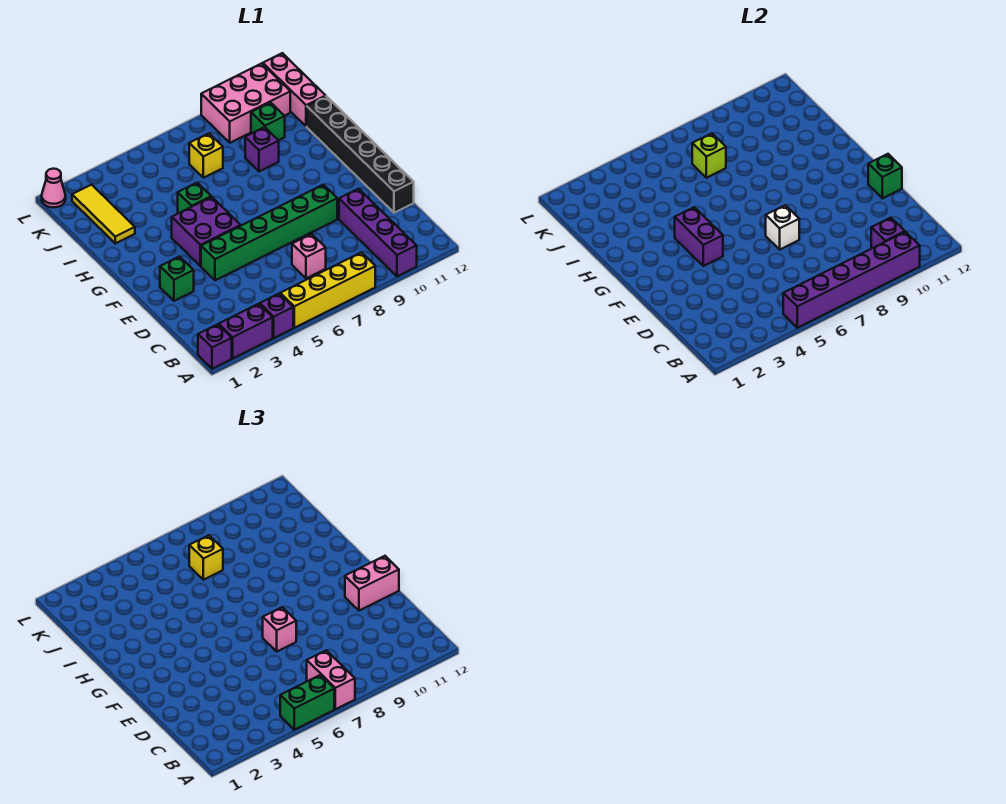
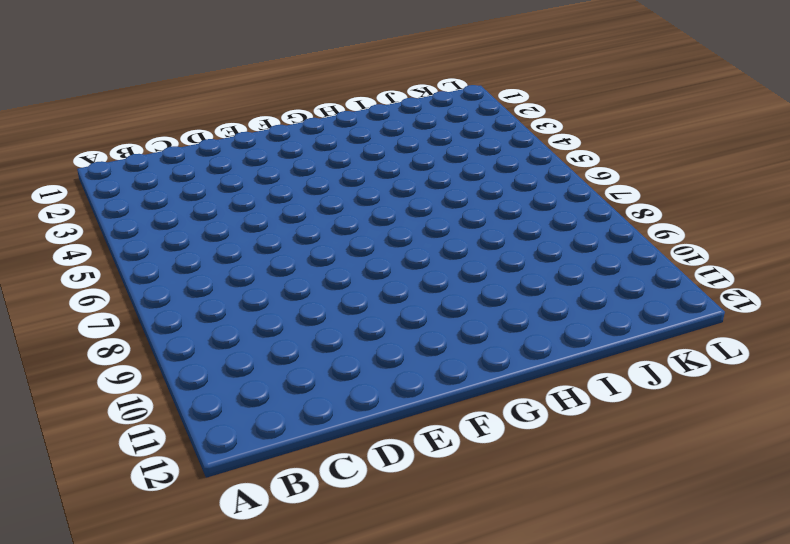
none -> purple 1x1 brick [198,324,232,369]
none -> purple 1x2 brick [219,304,273,358]
none -> purple 1x1 brick [260,294,293,338]

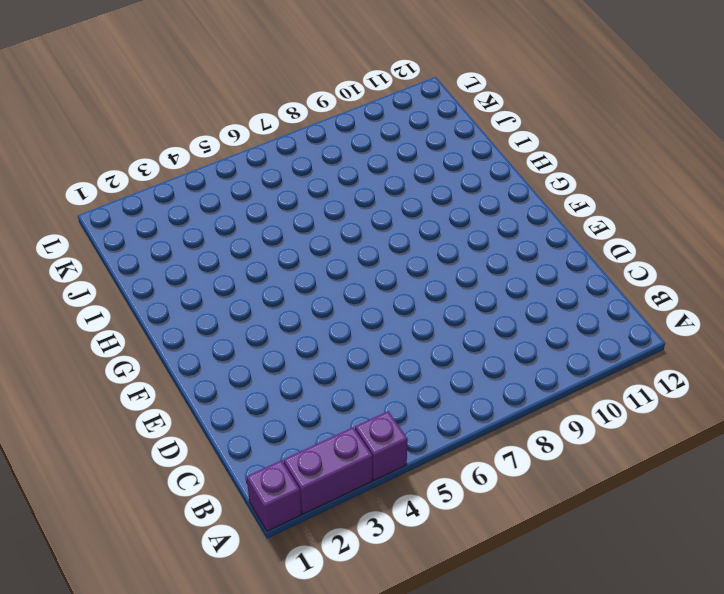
none -> yellow 1x4 brick [280,252,375,328]
none -> purple 1x4 brick [339,189,417,276]
none -> pink 1x1 brick [292,234,326,278]

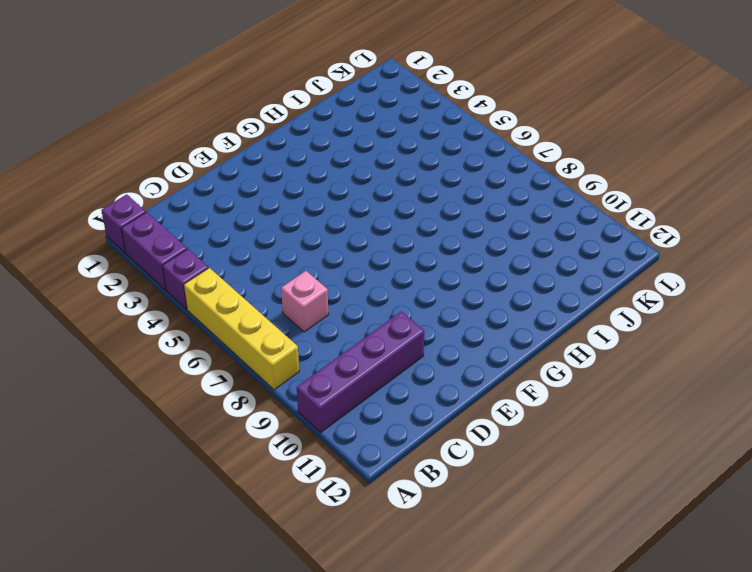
none -> black 1x6 brick [307,96,414,213]
none -> green 1x1 brick [160,257,194,301]
none -> green 1x6 brick [201,185,337,280]

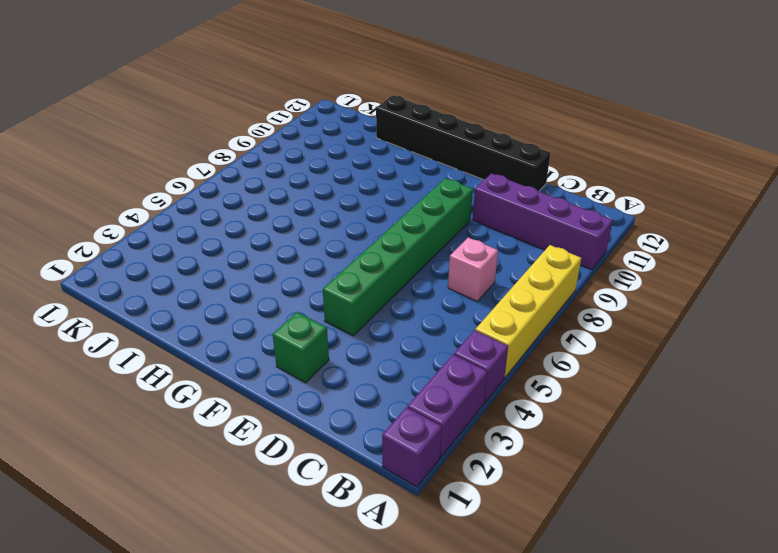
none -> purple 2x2 brick [172,197,241,266]
none -> green 1x1 brick [178,183,211,213]
none -> yellow 1x3 tile [72,185,135,243]

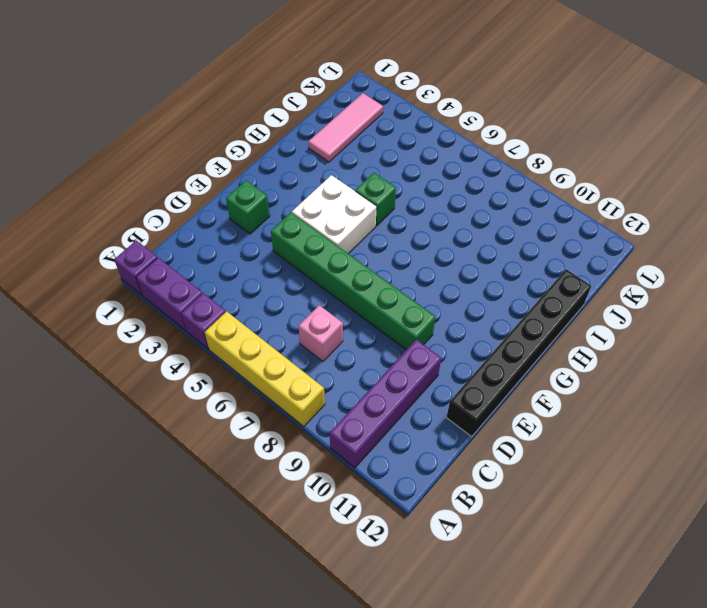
white 2x2 brick [292,175,377,254] -> purple 2x2 brick [172,197,241,266]
pink 1x3 tile [308,93,383,162] -> yellow 1x3 tile [72,185,135,243]
none -> purple 1x1 brick [245,127,279,172]
none -> yellow 1x1 brick [189,133,223,178]
none -> green 1x1 brick [251,103,285,140]

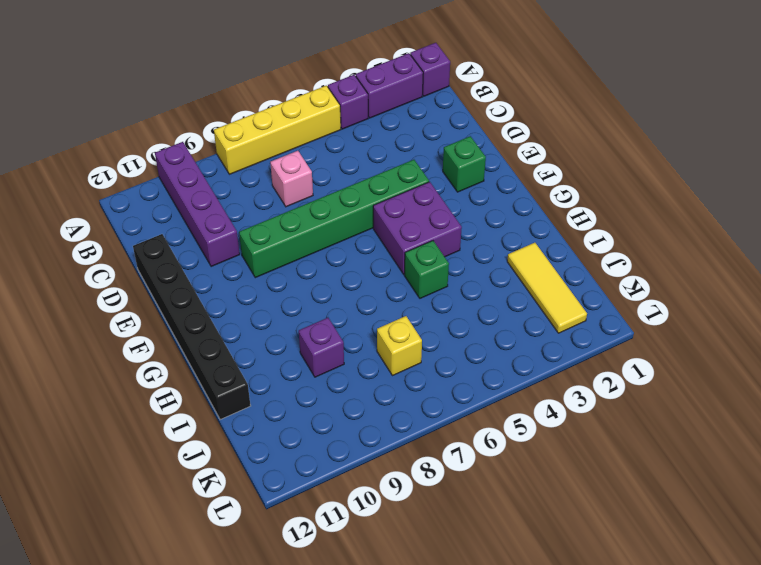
none -> green 1x1 brick [251,103,285,140]
none -> pink 1x3 brick [263,53,326,126]
none -> pink 2x3 brick [201,63,290,143]

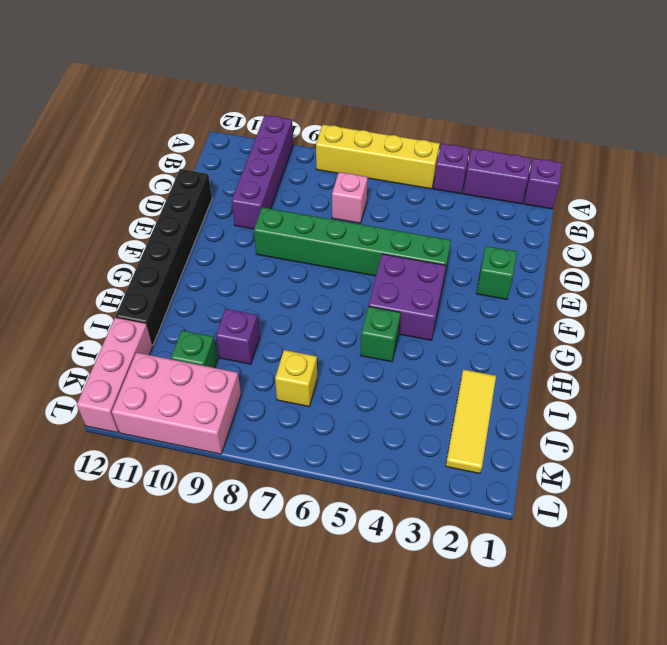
none -> pink 1x1 cone [42,169,66,207]
none -> purple 1x6 brick [783,232,920,328]
none -> purple 1x1 brick [871,218,905,249]

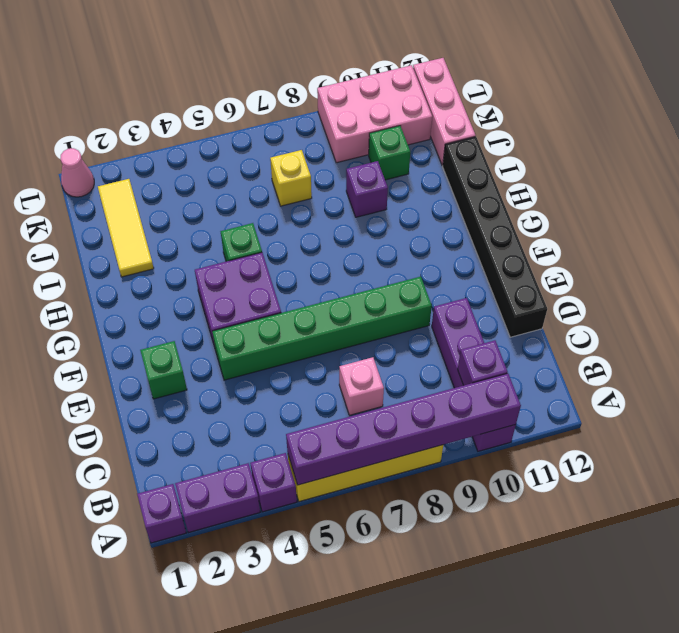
none -> white 1x1 brick [766,205,799,249]
none -> green 1x1 brick [868,154,902,198]
none -> purple 1x2 brick [675,207,723,266]

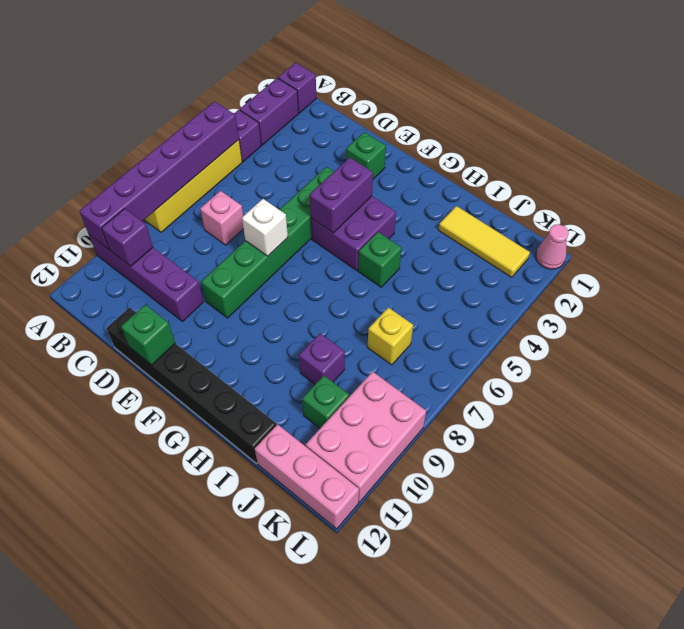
purple 1x2 brick [310,158,373,233] -> purple 1x2 brick turned to [675,207,723,266]
none -> lime 1x1 brick [692,133,726,178]
none -> green 1x2 brick [280,675,334,730]
none -> pink 1x2 brick [307,650,355,709]

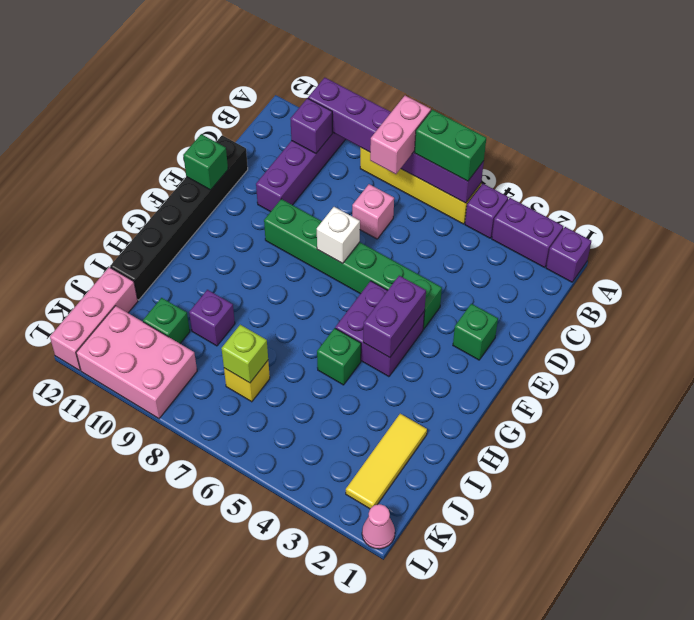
none -> pink 1x1 brick [263,607,296,651]
none -> pink 1x2 brick [345,556,399,611]
none -> yellow 1x1 brick [189,535,223,580]

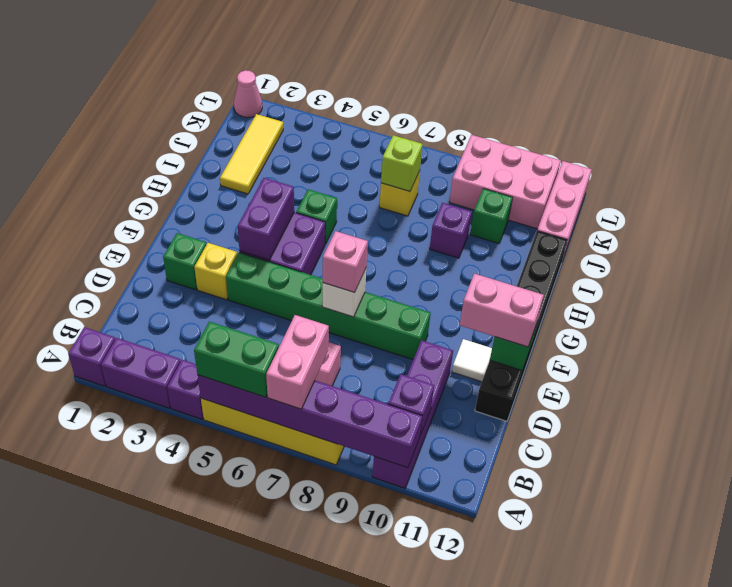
yellow 1x1 brick [194,243,238,300] -> yellow 1x1 brick moved to [189,535,223,580]
white 1x1 tile [452,339,492,382] -> none

